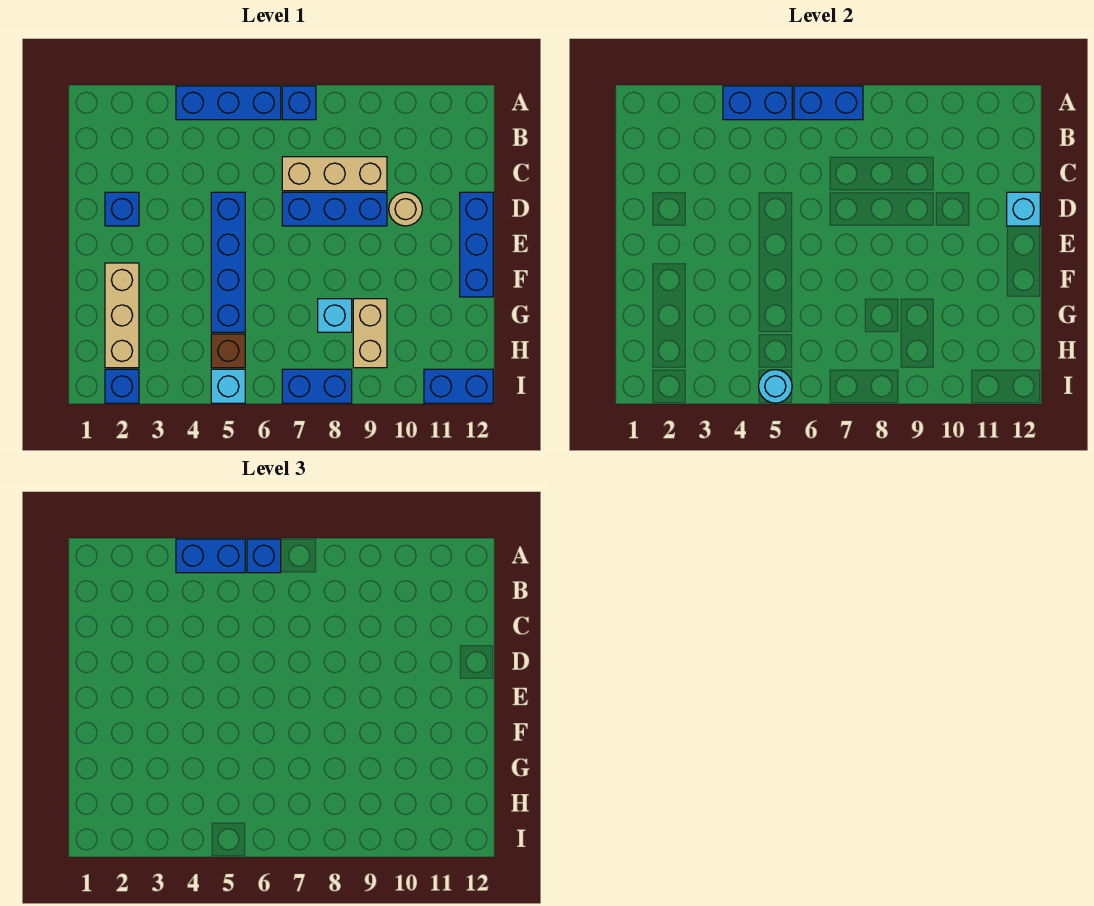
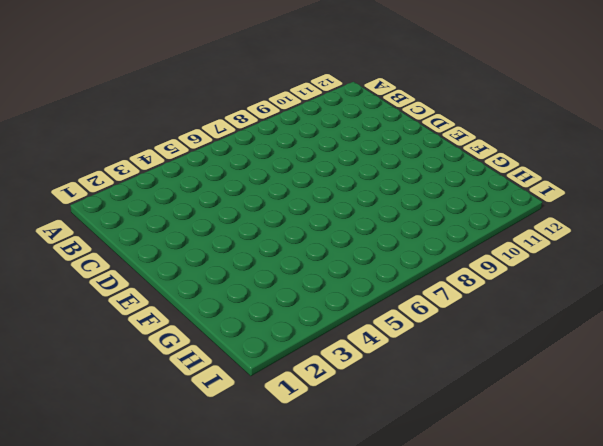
none -> blue 1x3 brick [176,86,281,120]
none -> blue 1x1 brick [282,86,316,120]
none -> tan 1x3 brick [282,157,387,191]

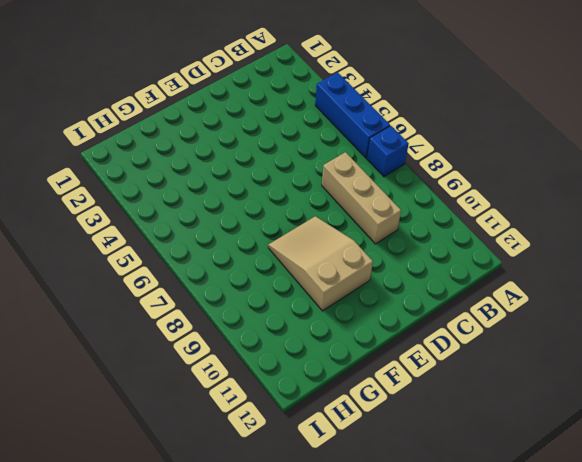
tan 2x3 slope [268,216,373,311] -> none
none -> blue 1x1 brick [105,192,139,226]
none -> blue 1x4 brick [211,192,245,332]
none -> blue 1x3 brick [282,192,387,226]

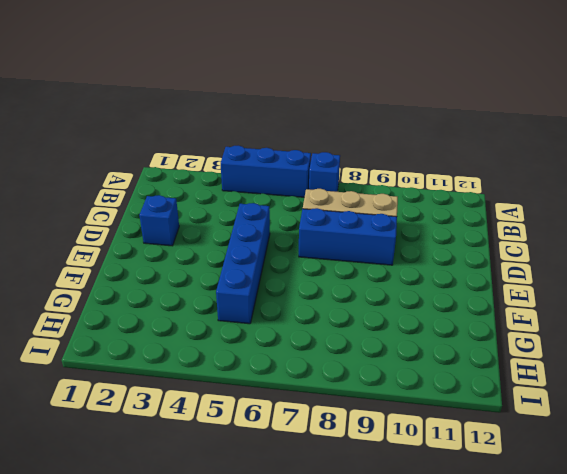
none -> tan 1x1 round brick [389,192,422,226]
none -> blue 1x3 brick [460,192,493,297]
none -> tan 1x3 brick [105,263,139,368]

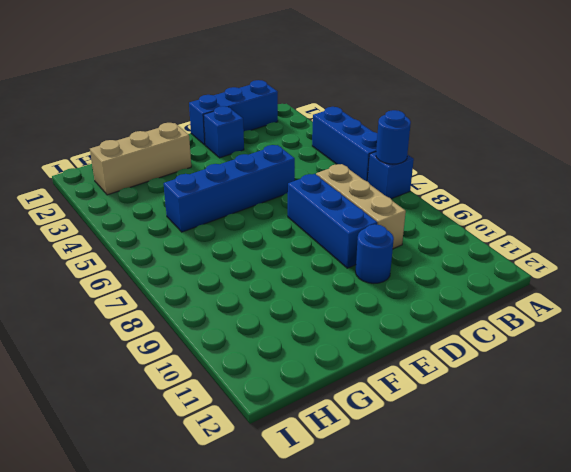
blue 1x1 round brick [376,110,411,164] -> blue 1x2 brick [794,86,863,120]
blue 1x3 brick [189,80,278,145] -> blue 1x3 brick moved to [460,192,493,297]
blue 1x1 round brick [355,224,394,283] -> tan 1x1 round brick [389,192,422,226]
none -> cyan 1x1 brick [318,299,352,332]
none -> tan 1x2 brick [353,299,387,368]
none -> brown 1x1 brick [211,334,245,368]

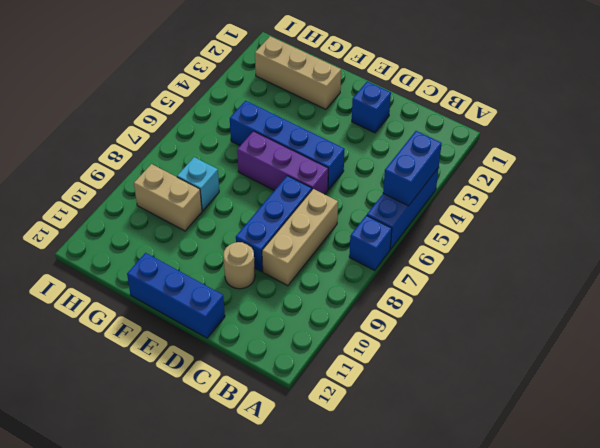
purple 1x3 brick [237,131,328,194] -> none
none -> brown 1x1 brick [211,334,245,368]
none -> blue 1x1 brick [105,369,139,403]
none -> cyan 1x1 brick [211,369,245,403]

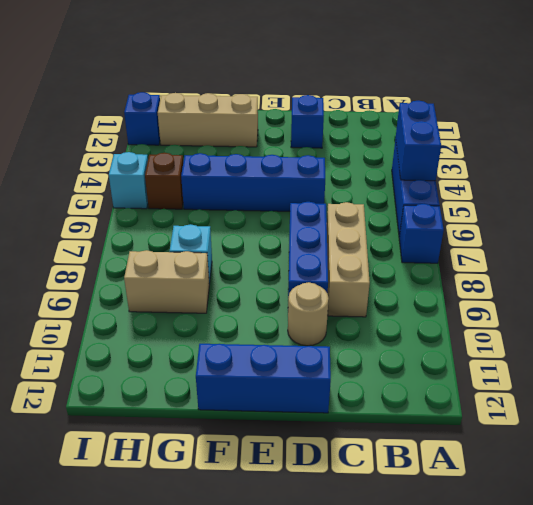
none -> blue 1x2 brick [282,369,352,403]
none -> blue 1x2 brick [424,369,493,403]
none -> blue 1x2 brick [794,86,863,120]

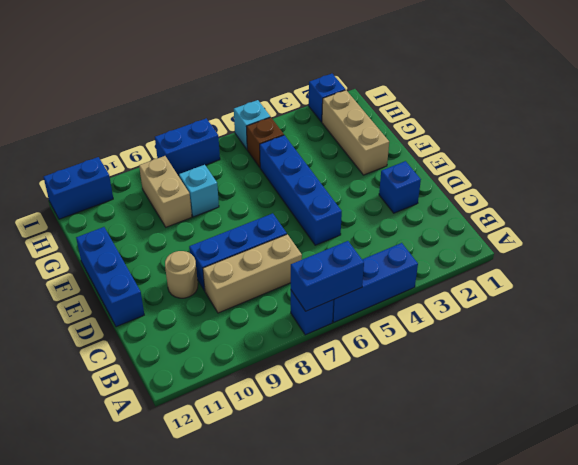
none -> blue 1x2 brick [723,86,792,120]
none -> cyan 1x1 brick [1007,192,1040,226]
none -> cyan 1x1 round brick [759,370,792,403]

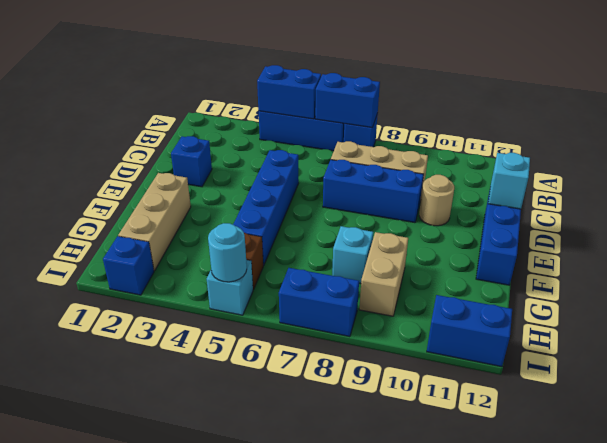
none -> blue 1x2 brick [176,539,245,573]
none -> blue 1x1 brick [247,539,281,573]

